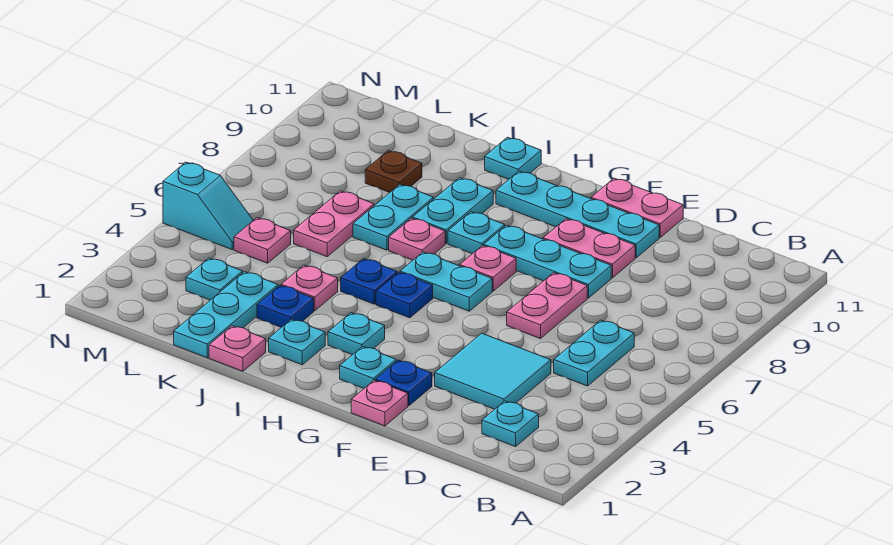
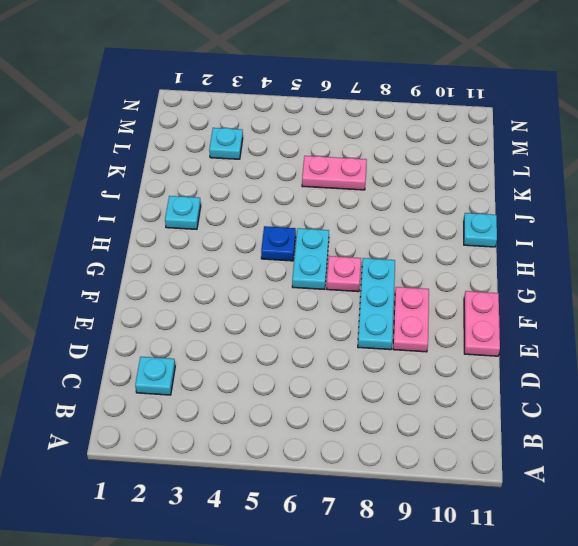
none -> cyan 1x2 plate [554,320,634,386]
none -> cyan 2x2 tile [435,333,551,409]
none -> pink 1x2 plate [507,273,587,339]
none -> cyan 1x4 plate [496,171,659,258]

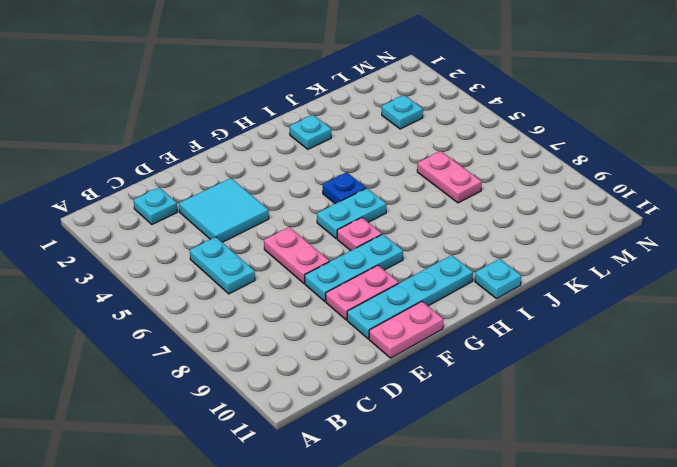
none -> pink 1x1 plate [351,380,408,426]
none -> blue 1x1 plate [375,360,432,406]
none -> cyan 1x1 plate [340,346,396,388]
none -> cyan 1x1 plate [328,313,385,355]

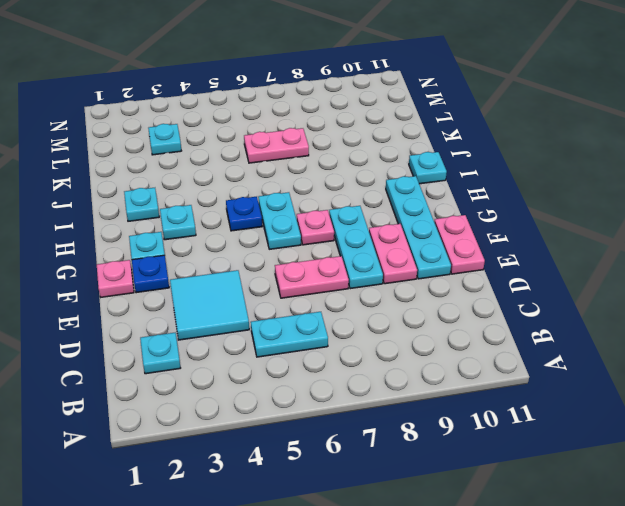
none -> cyan 1x1 plate [448,212,505,254]
none -> blue 1x1 plate [341,259,397,304]
none -> pink 1x1 plate [389,218,445,260]
none -> cyan 1x2 plate [413,178,493,243]

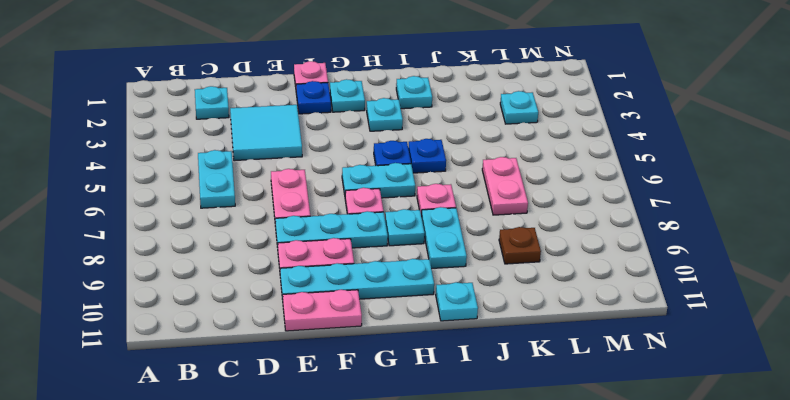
none -> pink 1x1 plate [209,326,266,371]
none -> blue 1x1 plate [257,285,314,327]
none -> pink 1x1 plate [281,265,338,311]
none -> cyan 1x2 plate [353,184,434,250]

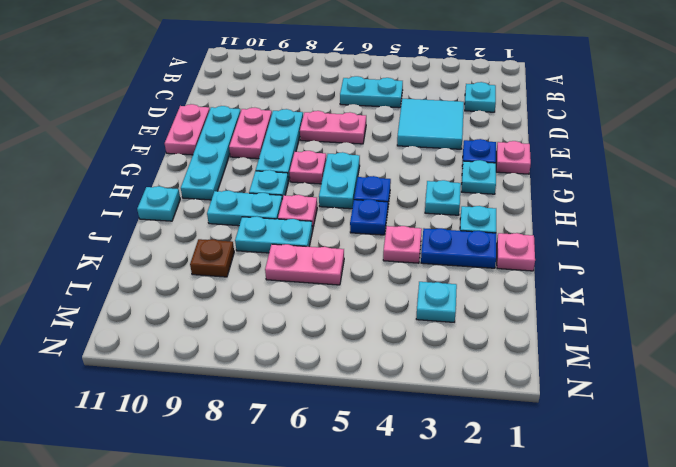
blue 1x2 plate [421,228,496,268] -> blue 1x1 plate [257,285,314,327]
none -> cyan 1x3 plate [174,272,278,358]
none -> pink 1x1 plate [234,218,291,263]
none -> cyan 1x2 slope [163,162,253,250]

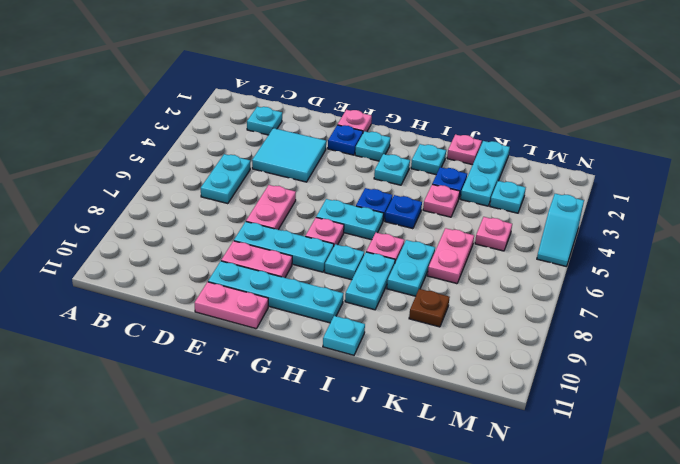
cyan 1x2 slope [537,194,584,266] -> cyan 1x2 slope turned to [163,162,253,250]

